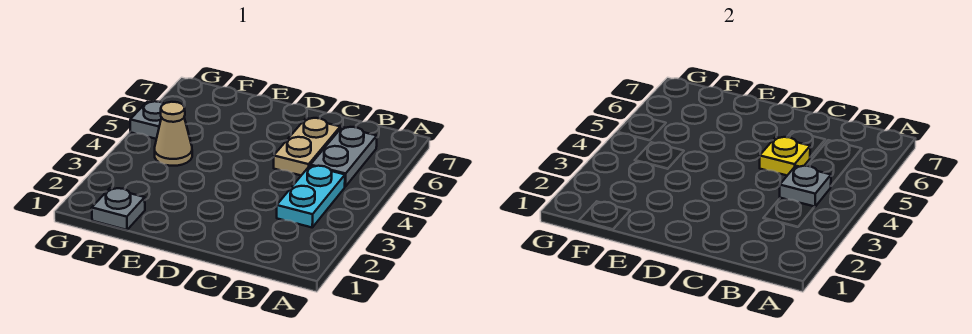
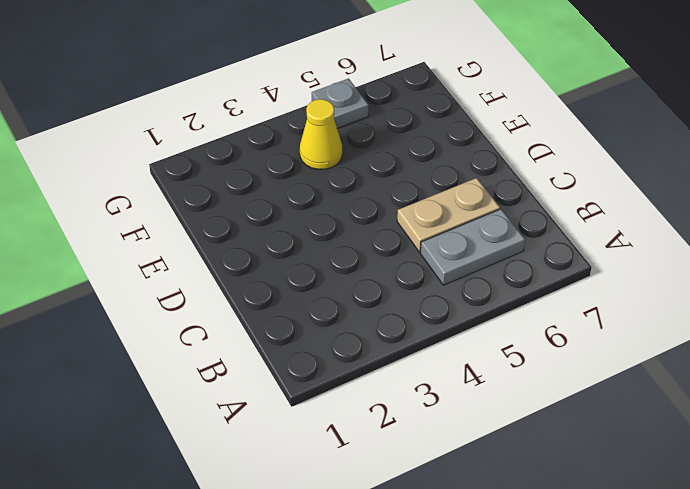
yellow 1x1 cone [300,99,342,169] -> tan 1x1 cone [155,102,192,166]
none -> cyan 1x2 plate [277,166,345,227]
none -> grey 1x1 plate [92,188,145,230]

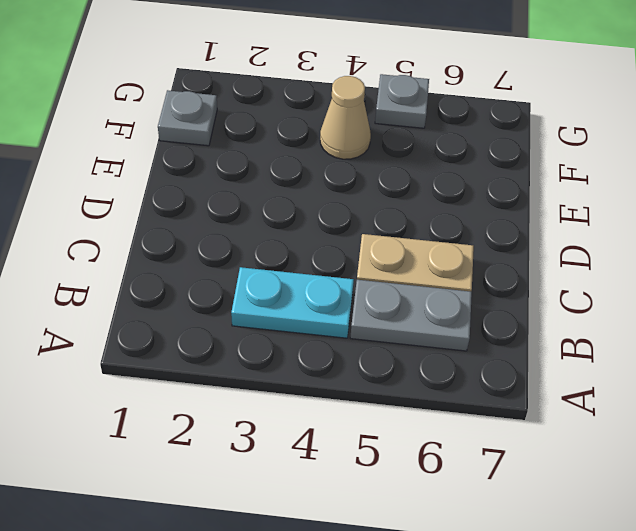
none -> grey 1x1 plate [780,166,831,207]
none -> yellow 1x1 plate [760,137,810,175]

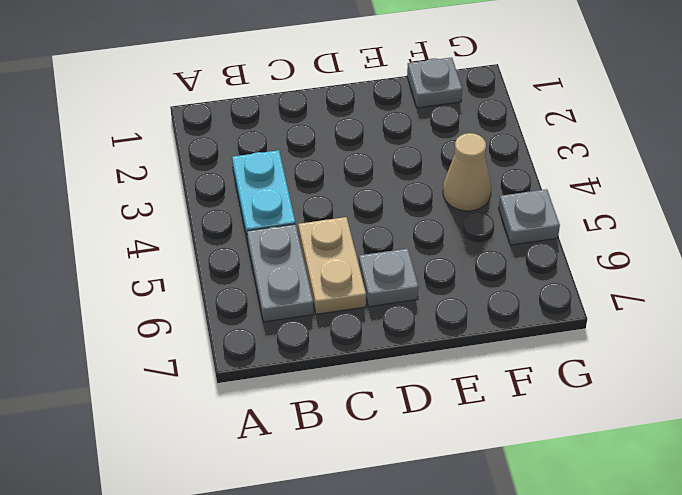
grey 1x1 plate [359,249,419,307] -> grey 1x1 plate moved to [780,166,831,207]
none -> yellow 1x1 plate [760,137,810,175]

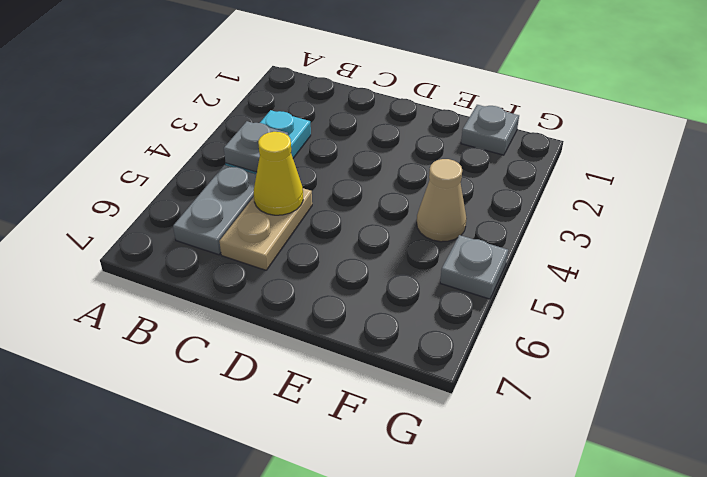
yellow 1x1 cone [254,132,303,215] -> yellow 1x1 plate [760,137,810,175]

